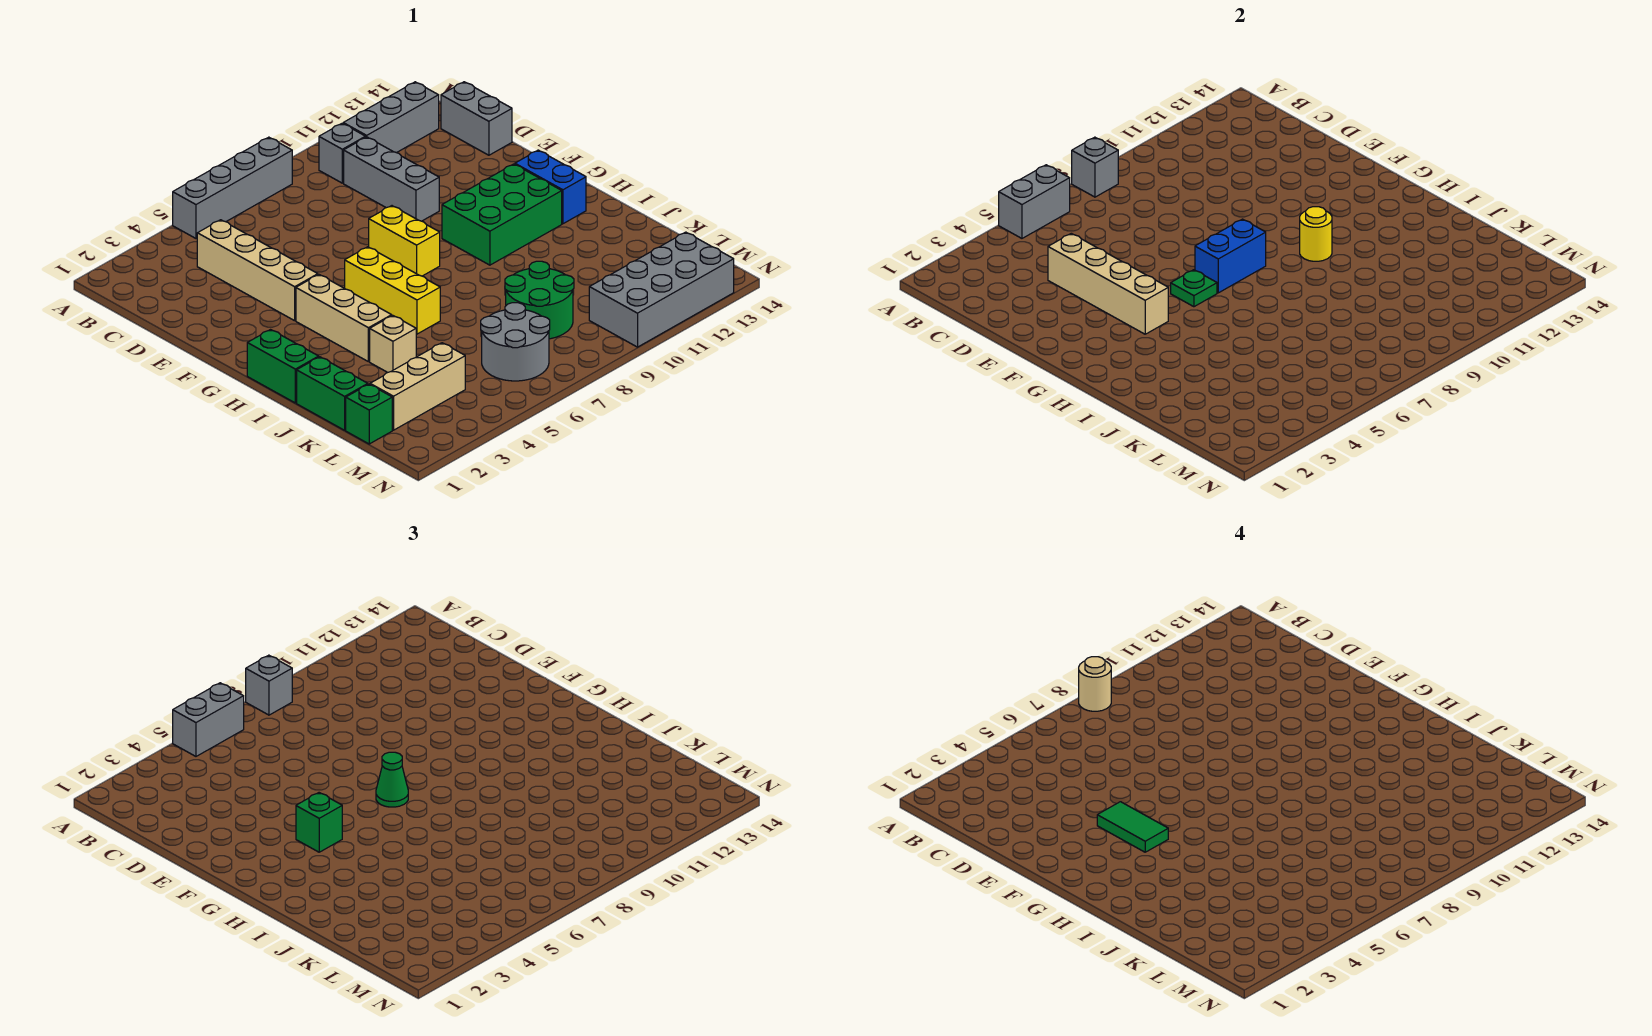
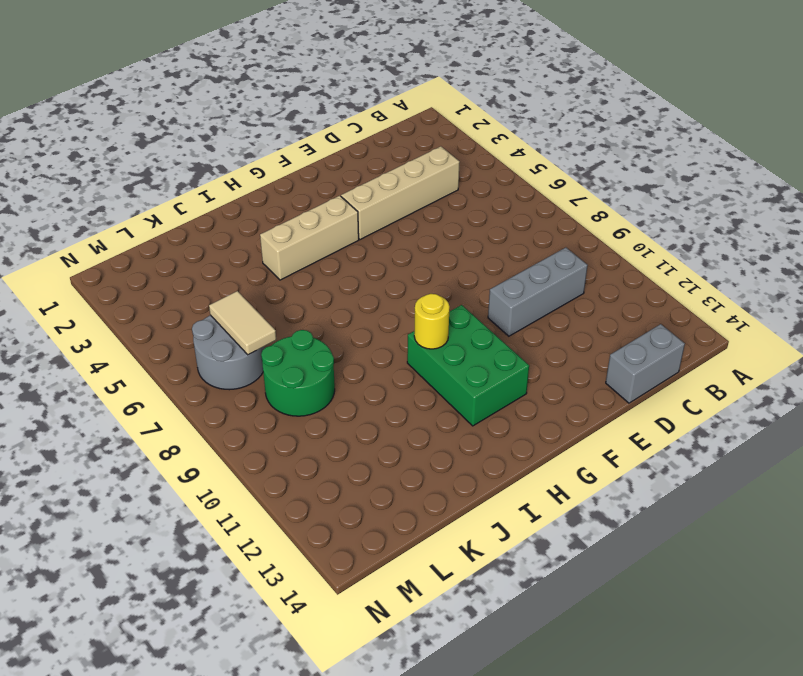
tan 1x2 tile [209,291,276,355] -> none
none -> grey 1x4 brick [173,137,292,238]
none -> grey 1x1 brick [319,123,366,183]
none -> grey 1x3 brick [343,82,439,153]
none -> yellow 1x2 brick [369,206,440,276]

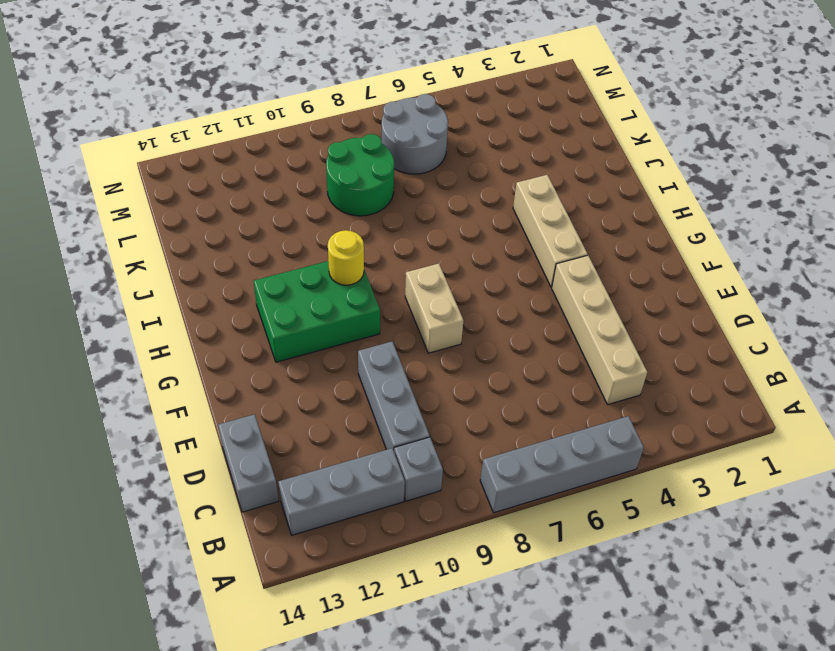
tan 1x2 brick [405,264,463,353] -> yellow 1x2 brick [369,206,440,276]
none -> yellow 1x3 brick [345,247,440,334]
none -> blue 1x2 brick [515,150,586,224]
none -> green 1x2 brick [247,330,319,403]
none -> green 1x2 brick [297,357,368,430]

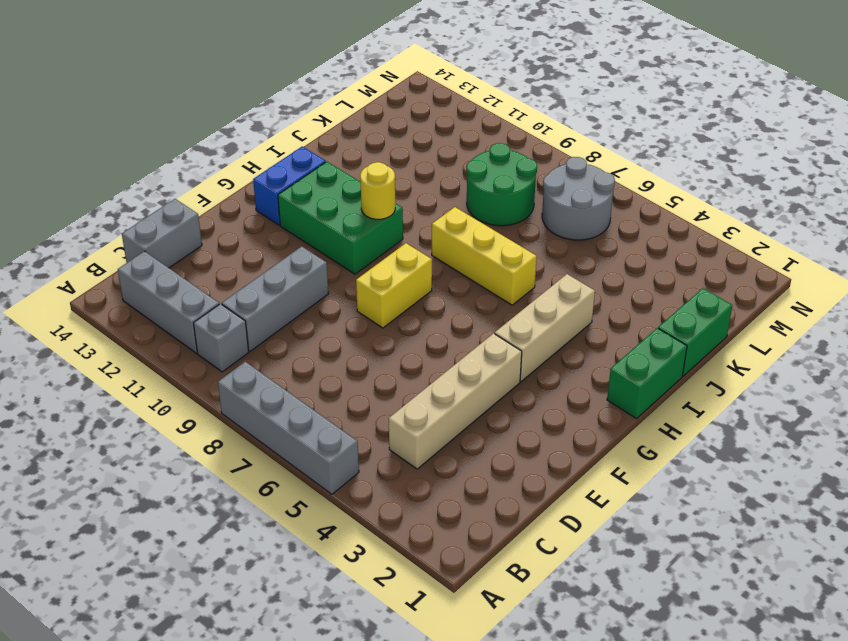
yellow 1x3 brick [432,207,537,305] -> yellow 1x3 brick turned to [345,247,440,334]
none -> tan 1x1 brick [370,315,416,373]
none -> green 1x1 brick [346,384,392,444]
none -> tan 1x3 brick [370,343,465,430]
none -> grey 2x4 brick [589,232,734,347]

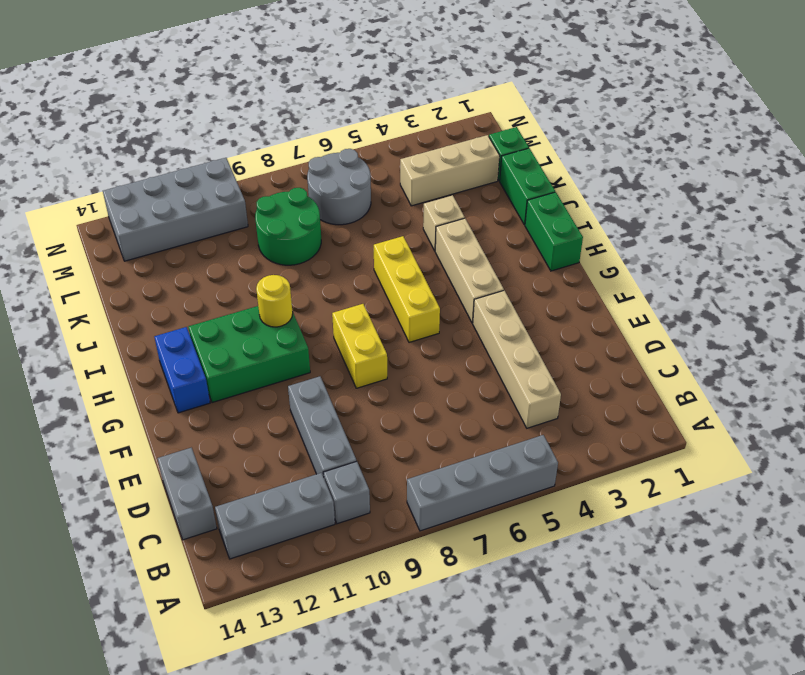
none -> grey 1x2 brick [999,165,1070,238]
none -> grey 1x1 brick [1072,137,1118,197]
none -> tan 1x4 brick [1048,233,1168,334]
none -> green 1x1 plate [1171,270,1217,307]

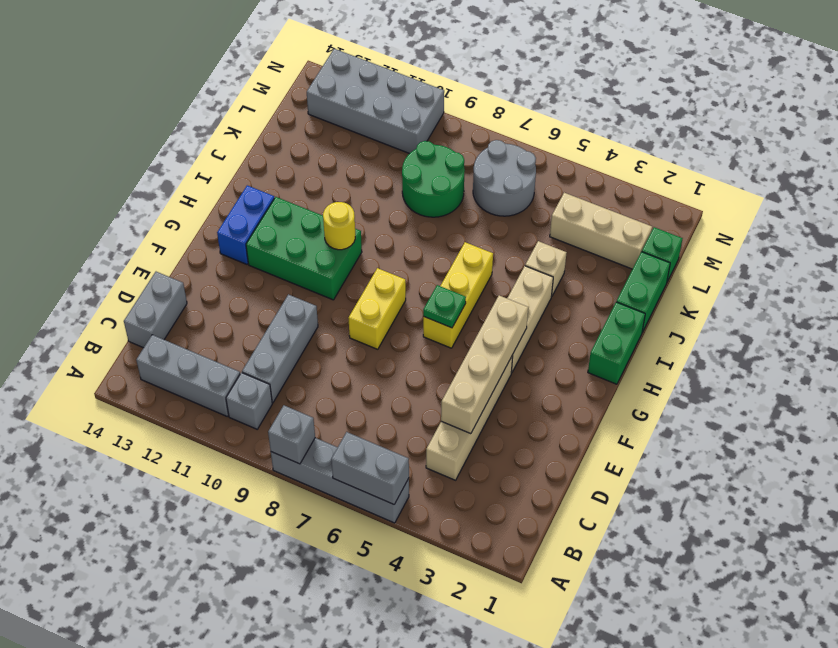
none -> blue 1x2 brick [1195,219,1266,293]
none -> grey 1x2 brick [173,683,244,756]
none -> grey 1x1 brick [246,655,292,715]
none -> green 1x1 brick [296,793,342,852]

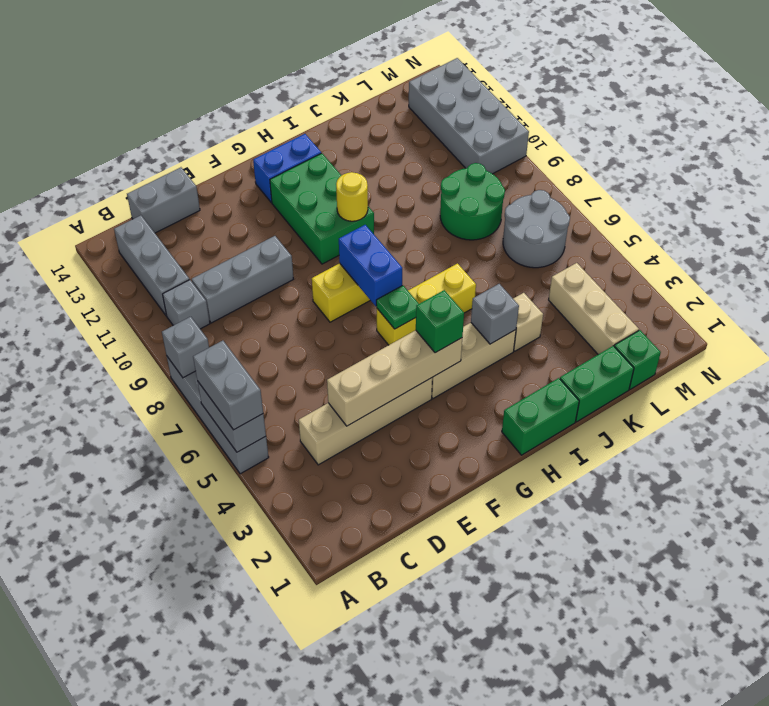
grey 1x1 brick [471,284,519,344] -> grey 1x1 brick moved to [246,655,292,715]
none -> green 1x1 cone [376,752,408,807]
none -> tan 1x1 round brick [1079,657,1111,711]
none -> green 1x2 tile [1097,802,1168,852]

